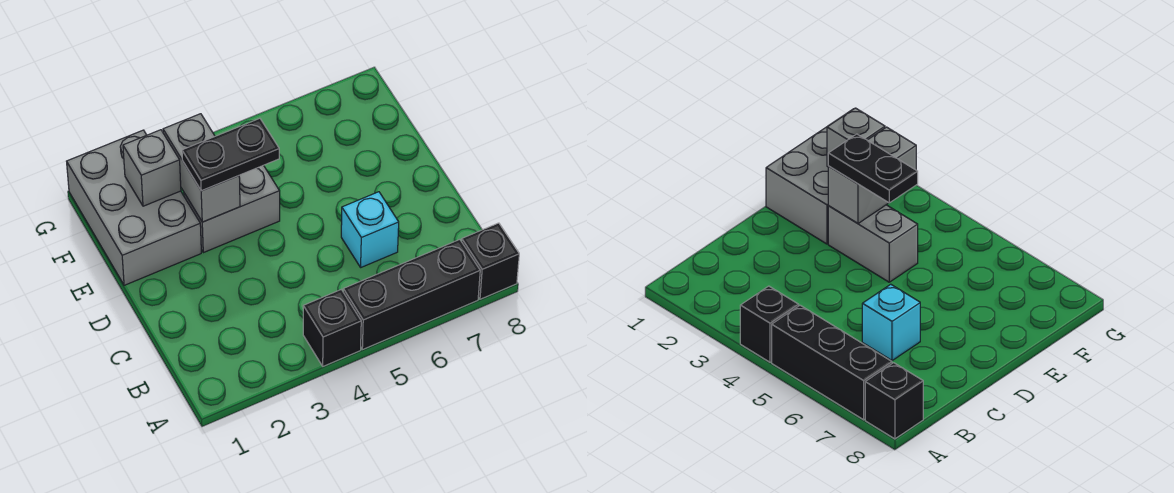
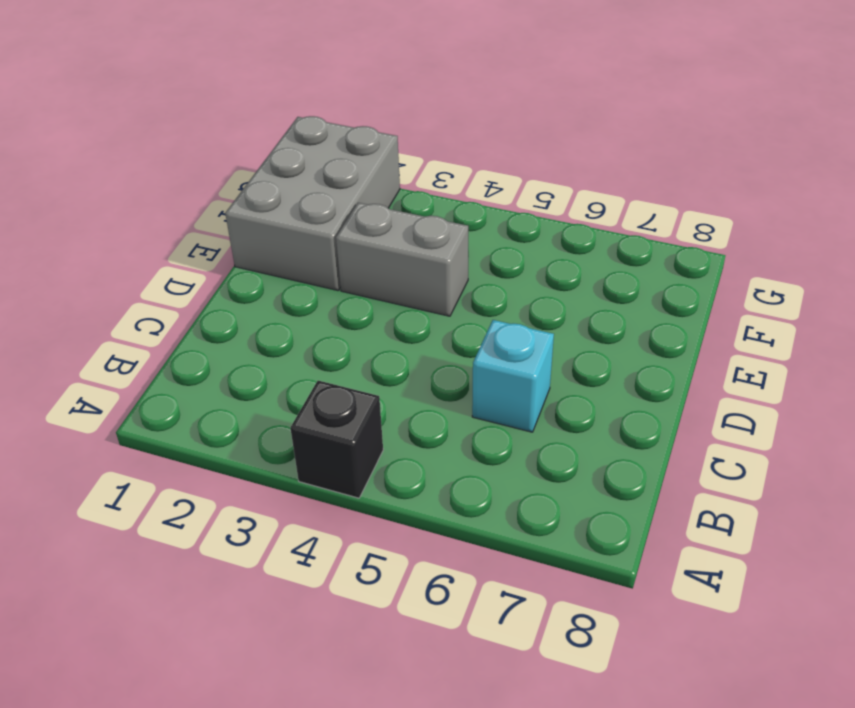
none -> black 1x3 brick [343,240,480,350]
none -> black 1x1 brick [462,223,519,299]

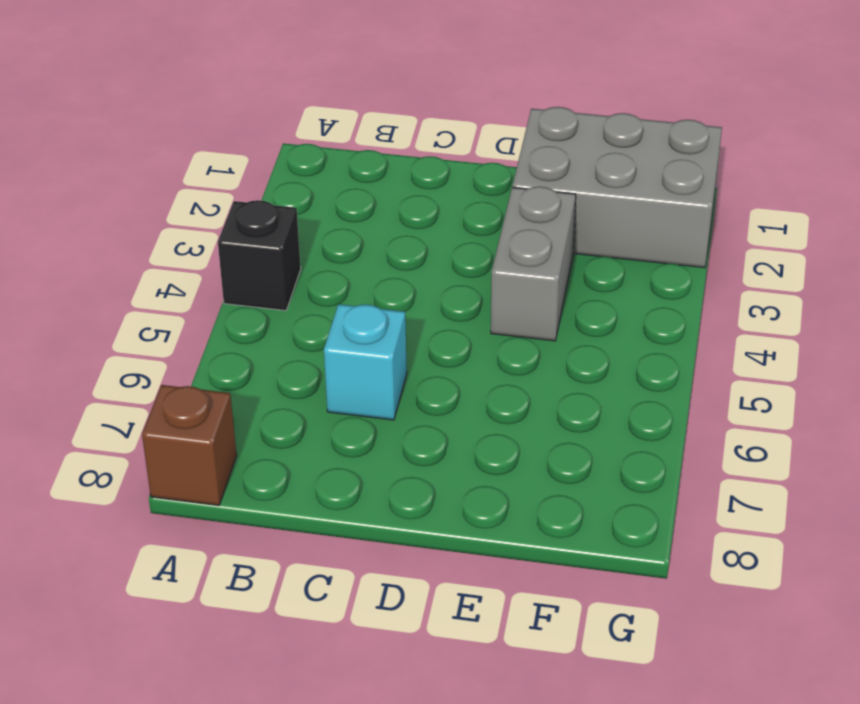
brown 1x1 brick [142,385,237,505] -> black 1x1 brick [462,223,519,299]
none -> black 1x3 brick [343,240,480,350]
none -> grey 1x2 brick [163,114,240,222]

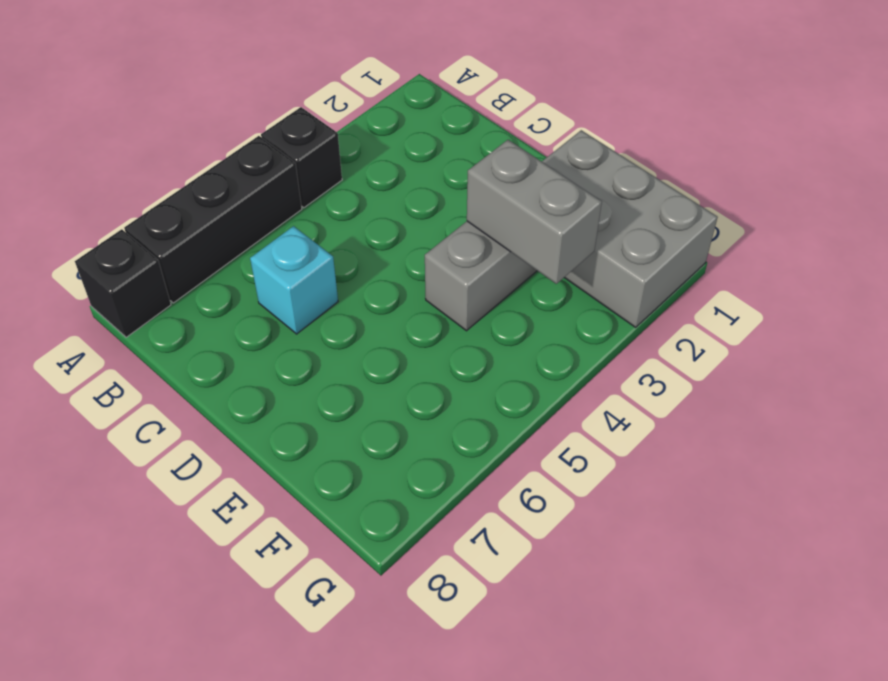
none -> grey 1x1 brick [123,130,181,206]
none -> black 1x2 plate [182,118,279,191]

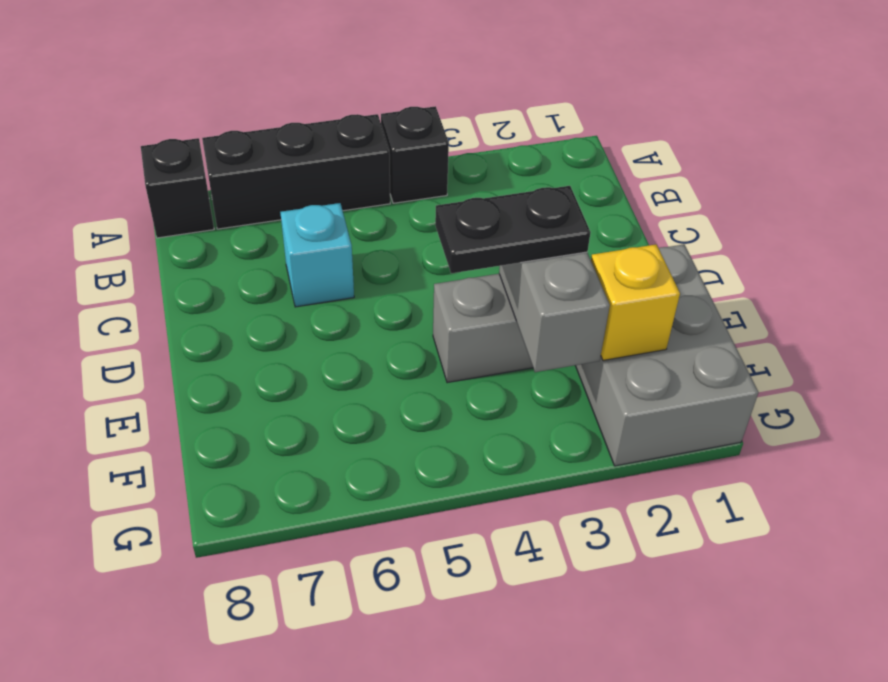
yellow 1x1 brick [591,244,680,360] -> grey 1x1 brick [123,130,181,206]

